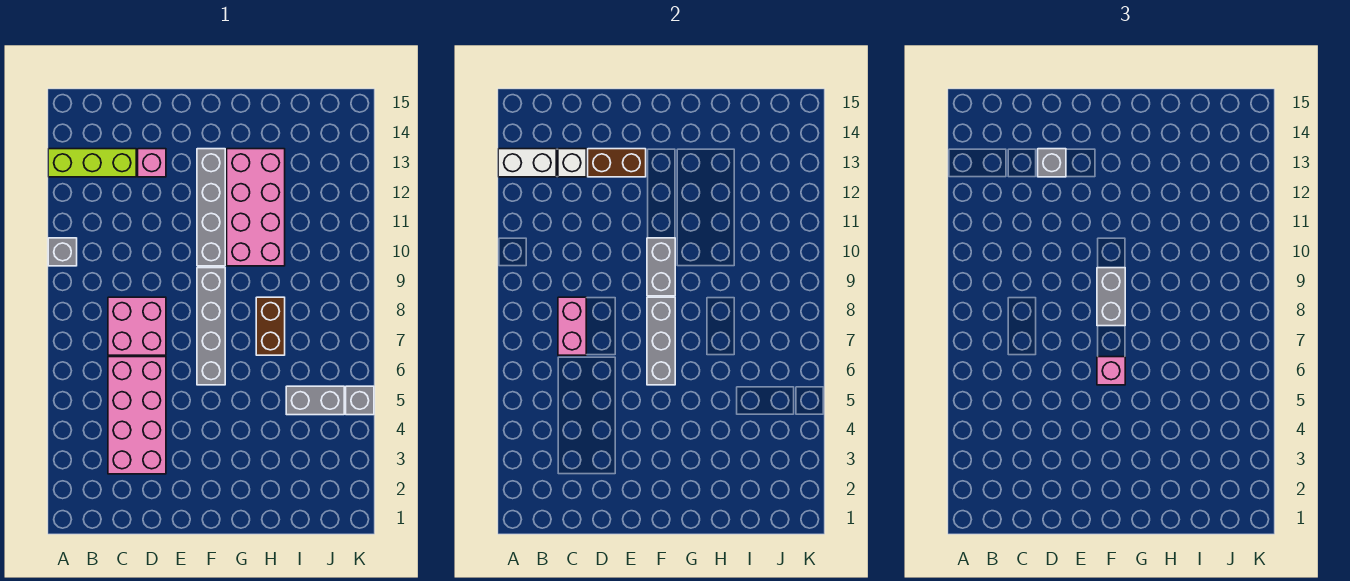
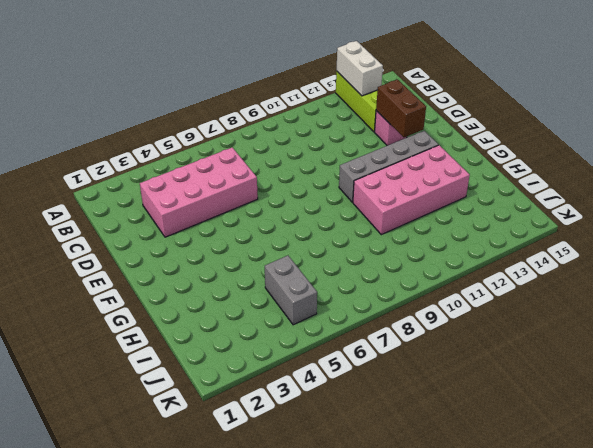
none -> grey 1x1 brick [48,238,77,266]
none -> pink 2x2 brick [108,297,166,355]
none -> grey 1x4 brick [197,268,225,385]

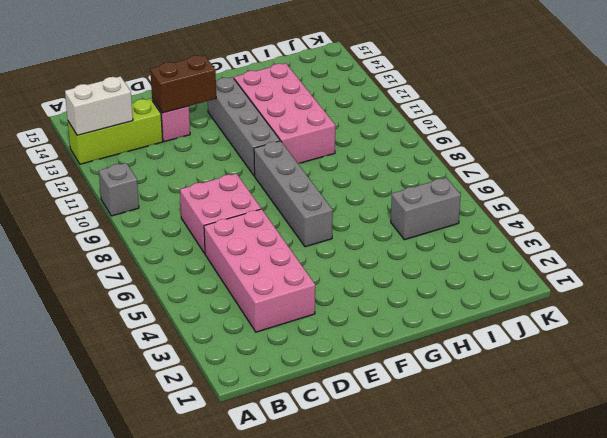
none -> brown 1x2 brick [256,297,285,355]
none -> grey 1x1 brick [346,386,374,415]
none -> pink 1x2 brick [558,297,586,355]

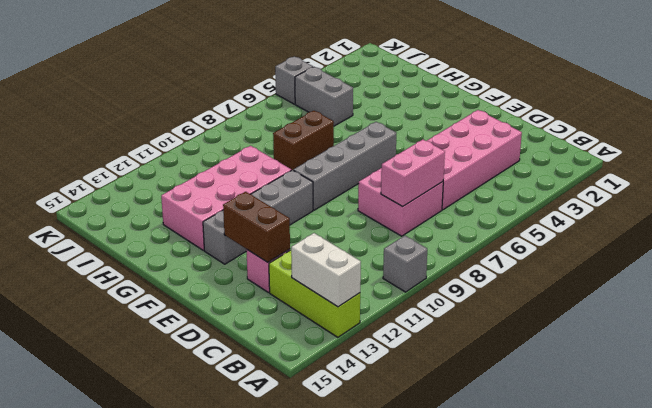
none -> white 1x1 brick [558,149,586,177]
none -> grey 1x3 brick [647,297,675,385]
none -> grey 1x2 brick [647,238,675,296]

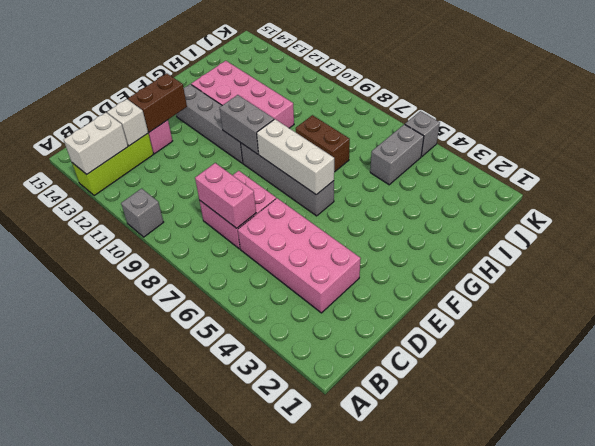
white 1x3 brick [257,119,334,195] -> grey 1x3 brick [647,297,675,385]
none -> grey 1x1 brick [1038,149,1066,177]
none -> pink 1x1 brick [1097,357,1125,385]
none -> grey 1x2 brick [1097,268,1125,326]

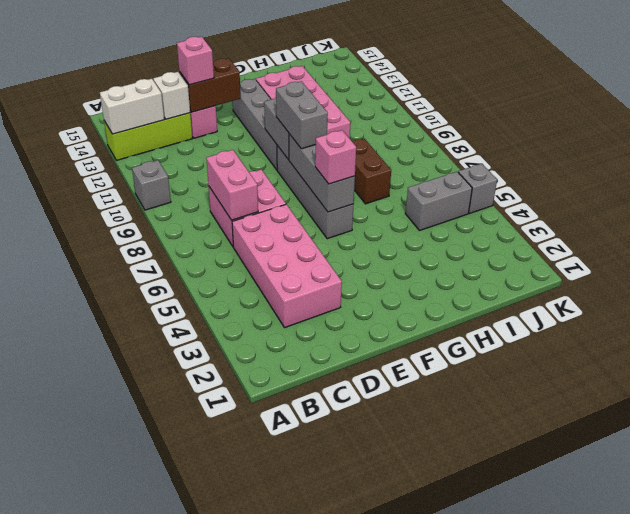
pink 1x1 brick [177,37,214,85] -> grey 1x1 brick [1038,149,1066,177]

